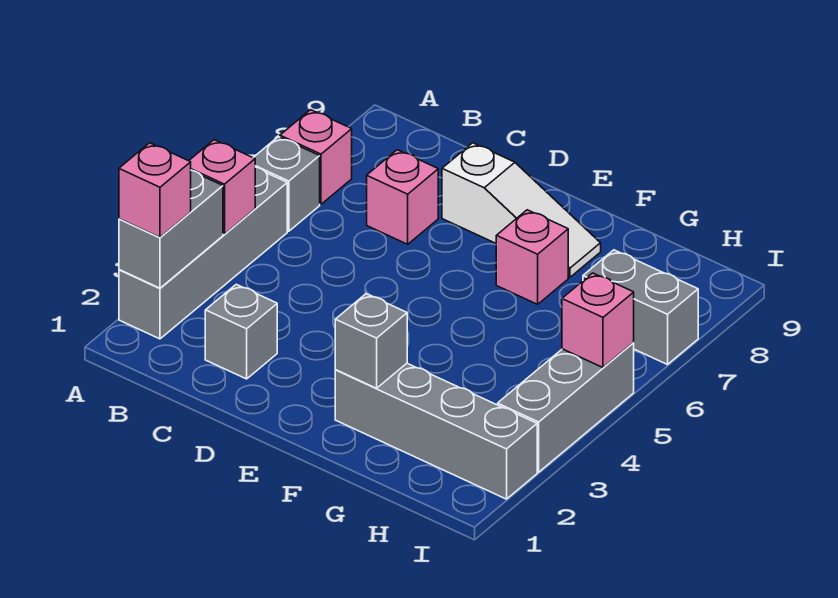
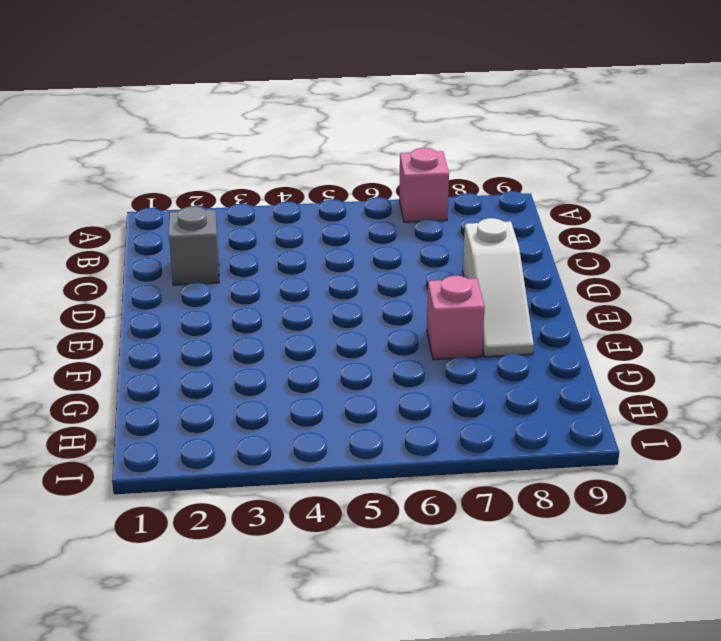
none -> grey 1x4 brick [119,167,287,339]
none -> grey 1x1 brick [253,137,320,231]
none -> pink 1x1 brick [367,150,438,244]

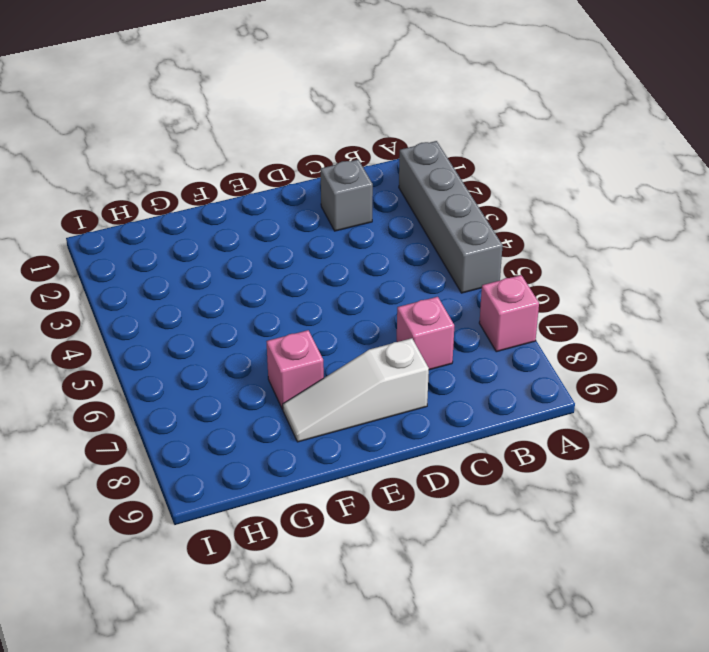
none -> grey 1x1 brick [253,137,320,231]
none -> grey 1x4 brick [335,363,537,499]
none -> grey 1x2 brick [583,250,698,365]

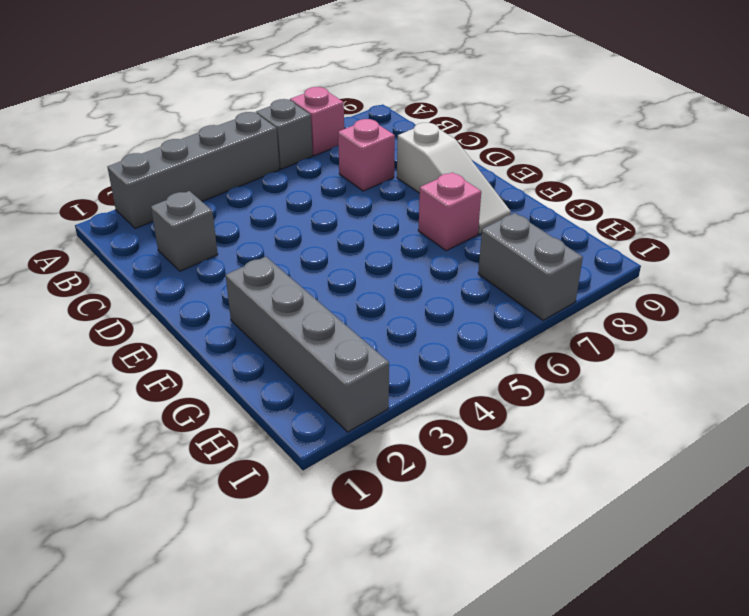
none -> grey 1x3 brick [498,343,634,472]
none -> grey 1x2 brick [119,170,223,288]
none -> pink 1x1 brick [189,140,255,234]

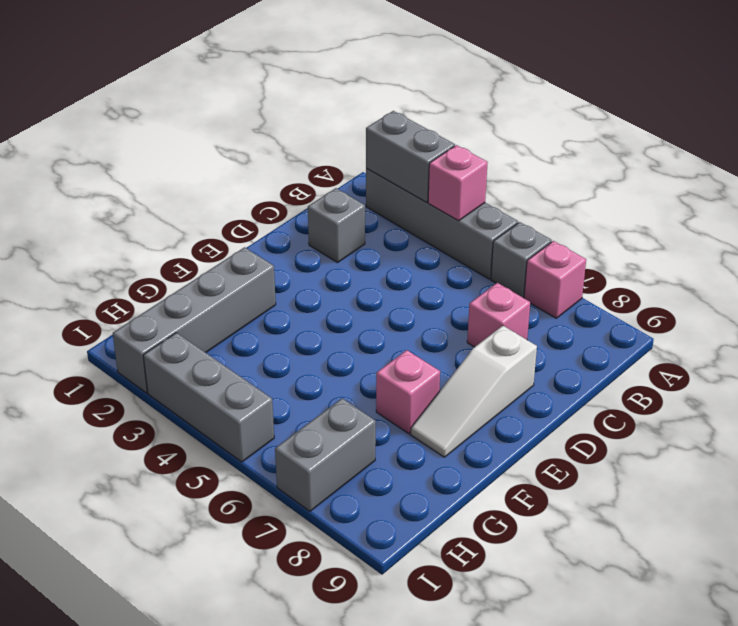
none -> grey 1x1 brick [335,294,407,388]
none -> pink 1x1 brick [562,273,634,368]
none -> pink 1x1 brick [119,143,191,237]

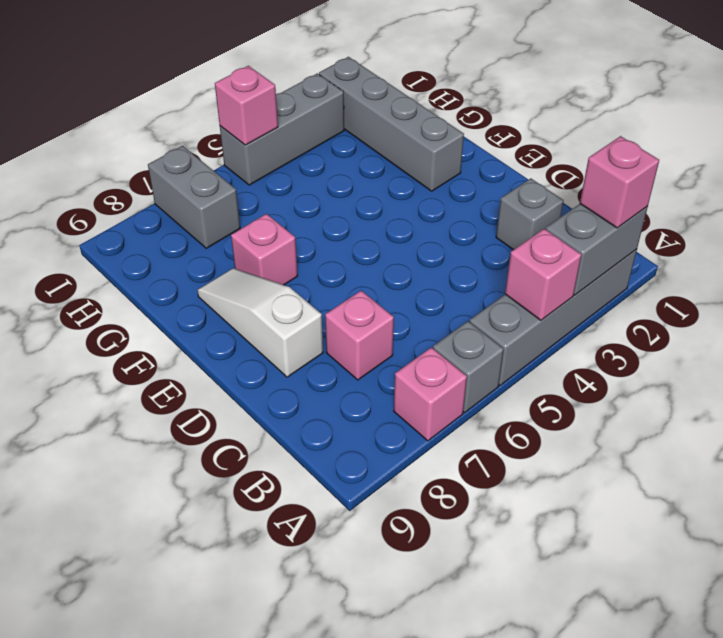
none -> grey 1x1 brick [335,294,407,388]

